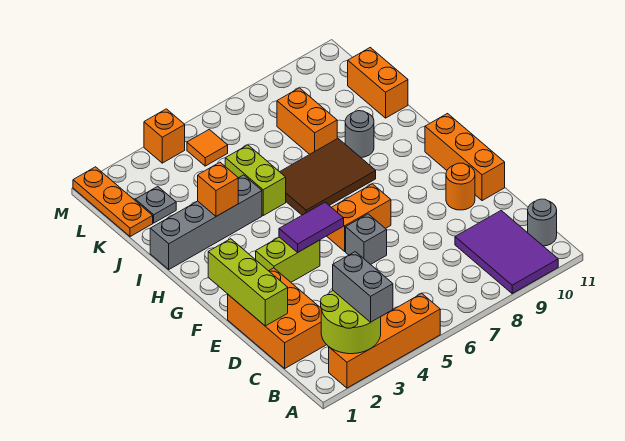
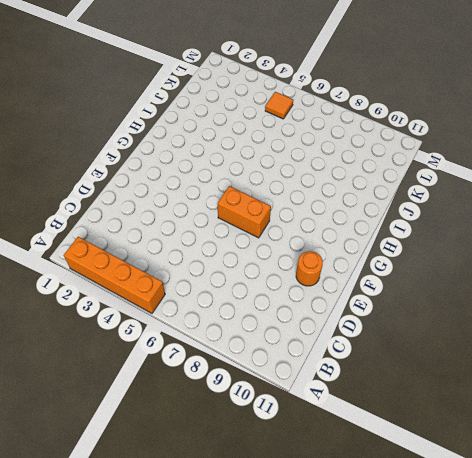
none -> purple 2x3 tile [455,211,558,293]
none -> grey 1x1 round brick [528,199,557,246]
none -> orange 2x3 brick [228,268,327,368]

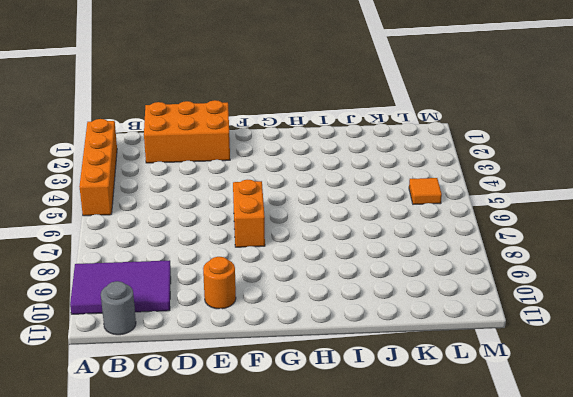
none -> grey 1x1 brick [346,214,387,264]
none -> orange 1x3 brick [425,114,505,201]
none -> lime 1x2 brick [256,237,320,282]

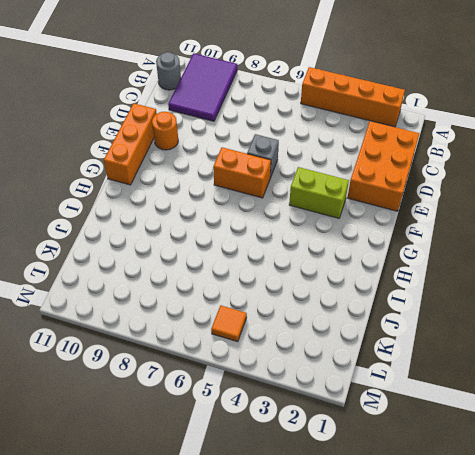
none -> brown 2x3 tile [280,138,376,215]
none -> grey 1x4 brick [150,175,262,269]
none -> lime 1x2 brick [225,145,286,215]

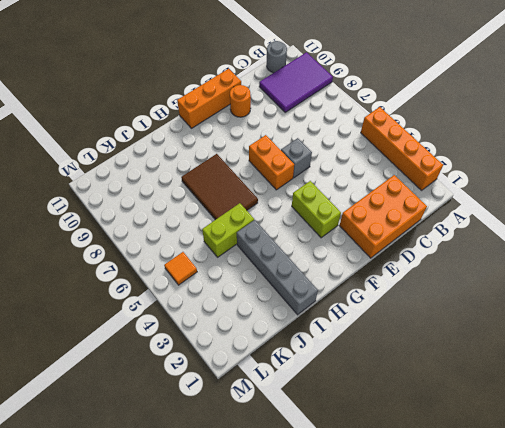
none -> grey 1x1 round brick [345,111,374,158]
none -> orange 1x2 brick [277,88,337,154]
none -> orange 1x2 brick [348,48,408,118]

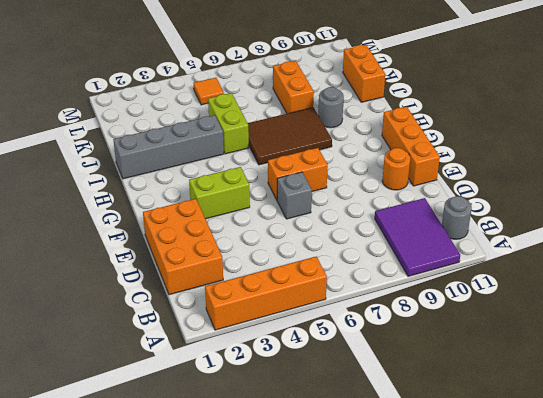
none -> orange 1x3 plate [73,167,153,237]
none -> grey 1x1 plate [135,186,176,223]
none -> orange 1x1 brick [144,109,185,163]

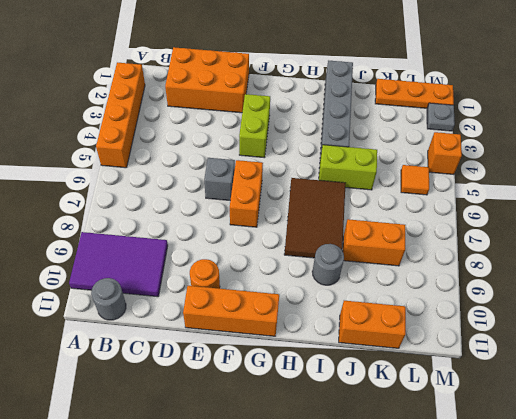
grey 1x1 plate [427,103,455,131] -> grey 1x1 plate moved to [135,186,176,223]
none -> lime 2x2 round brick [321,291,381,354]
none -> lime 1x3 brick [208,239,288,326]
none -> purple 1x2 tile [279,202,344,252]

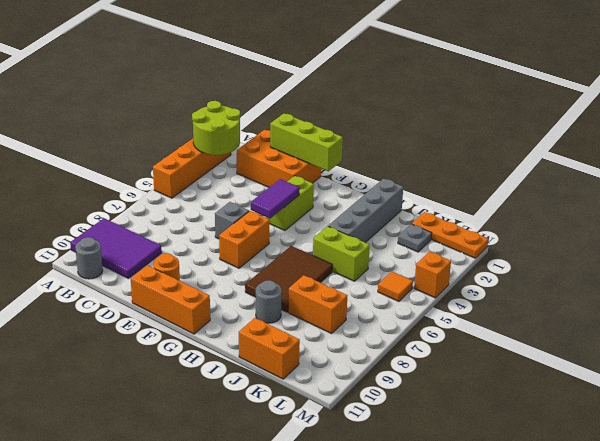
none -> orange 1x1 brick [198,162,238,216]
none -> grey 1x2 brick [333,252,393,322]

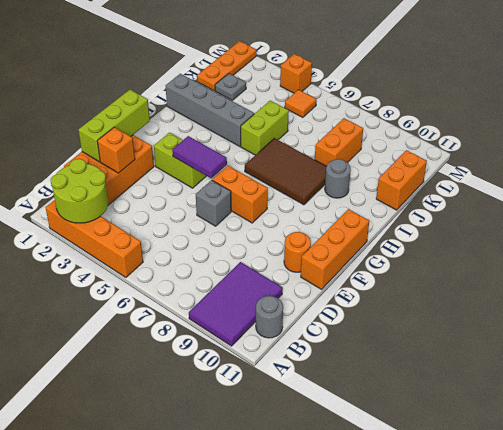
orange 1x1 brick [97,127,135,173] -> orange 1x1 brick moved to [198,162,238,216]
none -> grey 1x2 brick [333,252,393,322]

